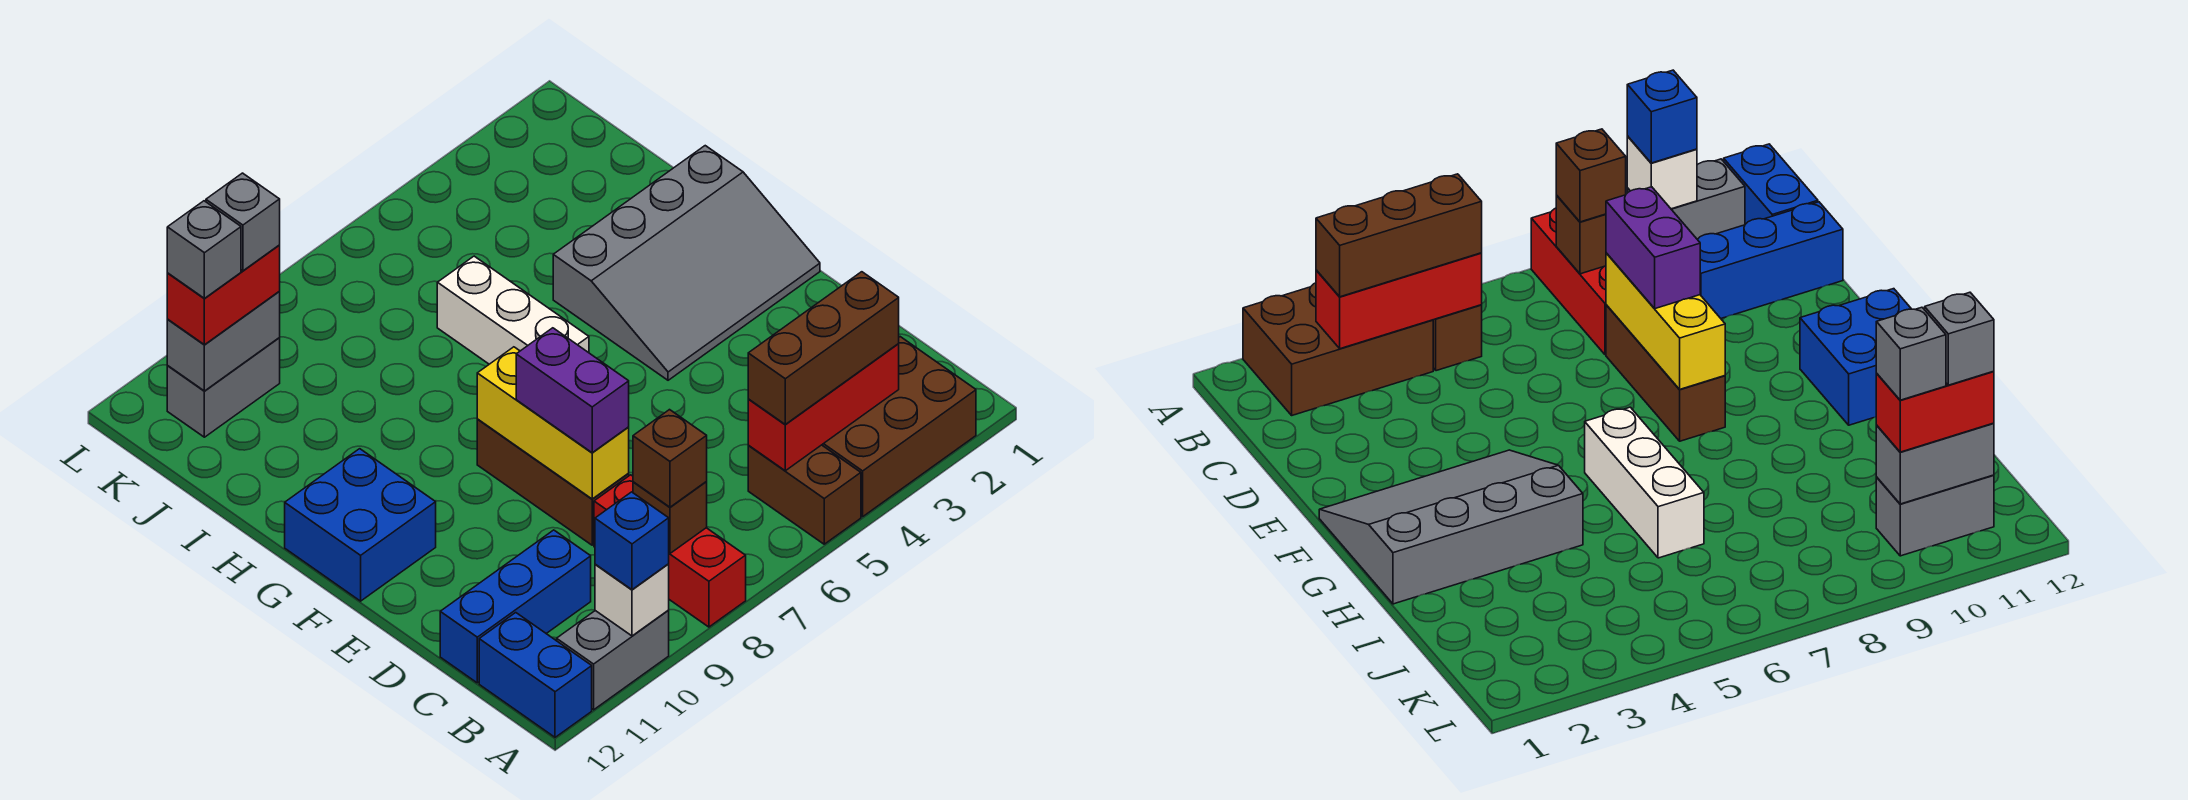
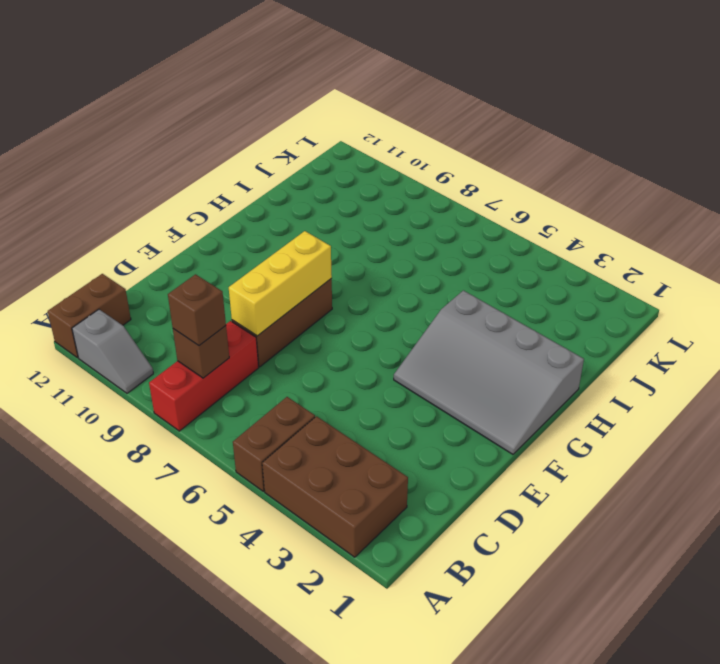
grey 1x2 slope [72,309,153,393] -> grey 1x2 brick [557,611,669,710]
brown 1x2 brick [48,274,131,358] -> blue 1x2 brick [479,613,592,737]
none -> blue 1x3 brick [440,530,591,683]
none -> blue 2x2 brick [285,449,436,601]
none -> white 1x3 brick [437,256,589,364]

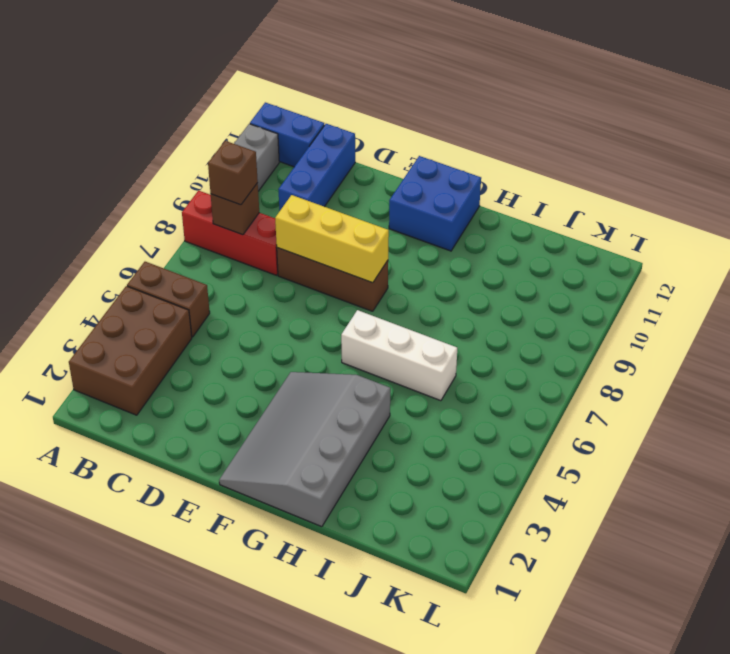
none -> grey 1x2 brick [167,338,280,437]
none -> white 1x1 brick [595,564,669,636]
none -> red 1x3 brick [748,343,899,471]

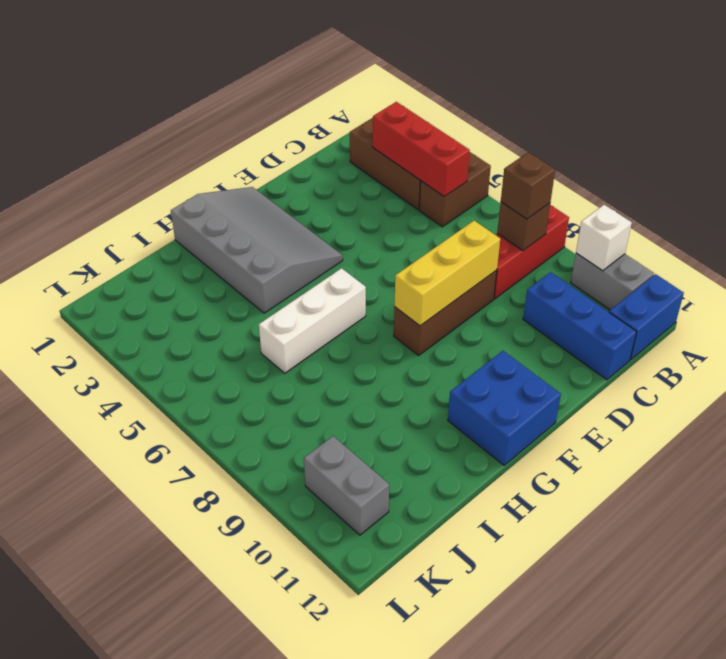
none -> grey 1x2 brick [167,292,280,391]
none -> blue 1x1 brick [595,492,669,590]
none -> brown 1x3 brick [748,272,899,425]

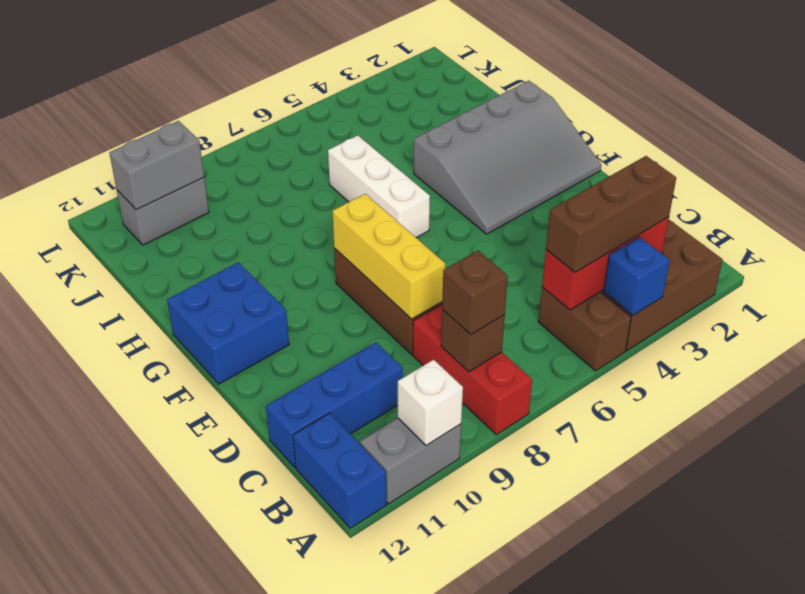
blue 1x1 brick [604,237,670,315] -> blue 1x1 brick moved to [595,492,669,590]
none -> purple 1x2 brick [516,328,629,453]
none -> red 1x2 brick [167,246,280,345]
none -> grey 1x1 brick [206,173,280,271]

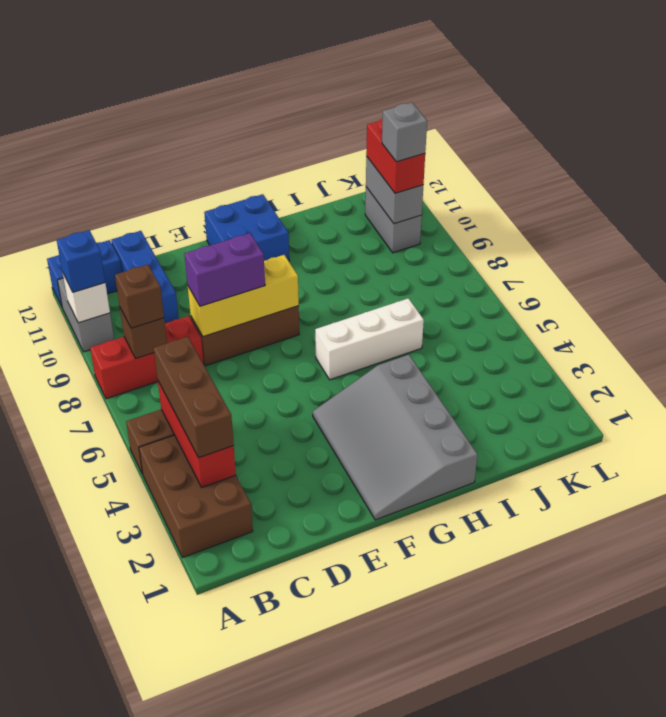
none -> grey 1x1 brick [167,201,241,298]

